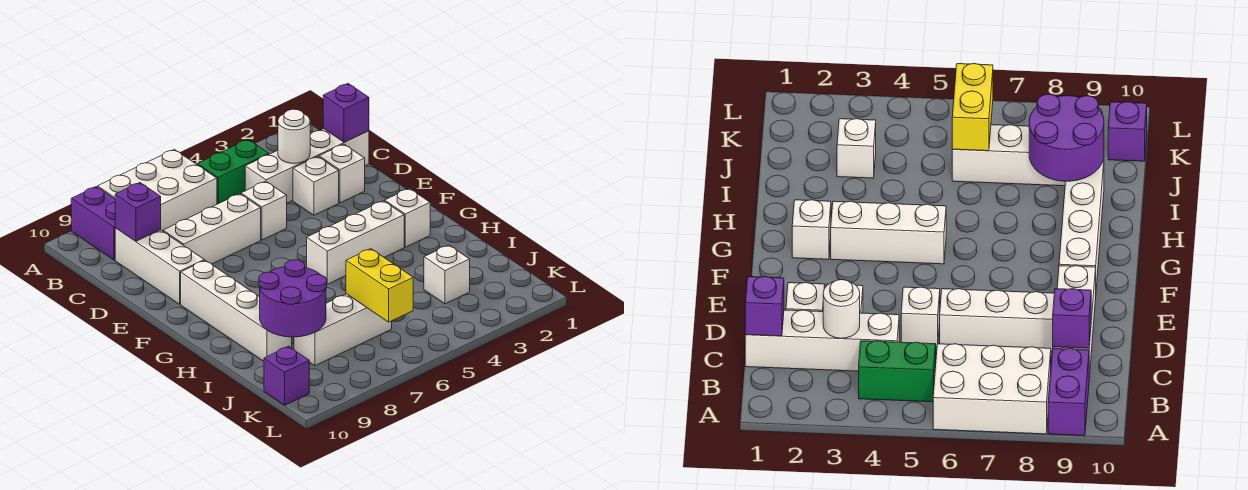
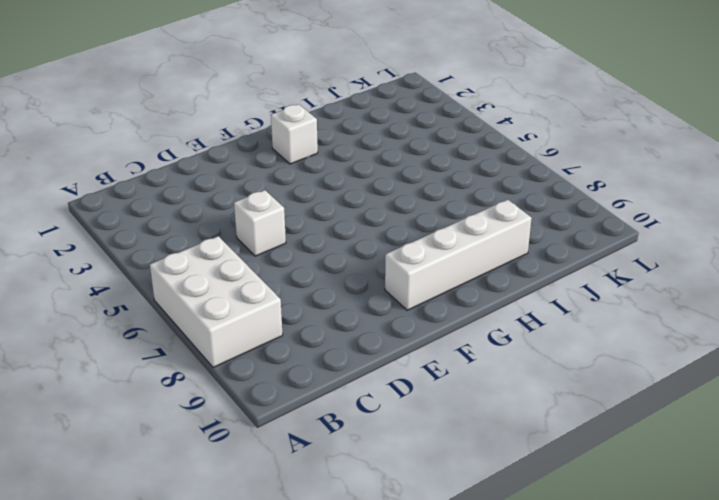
none -> purple 1x2 brick [71,187,115,260]
none -> green 1x2 brick [197,140,269,204]
none -> white 1x4 brick [245,129,369,203]

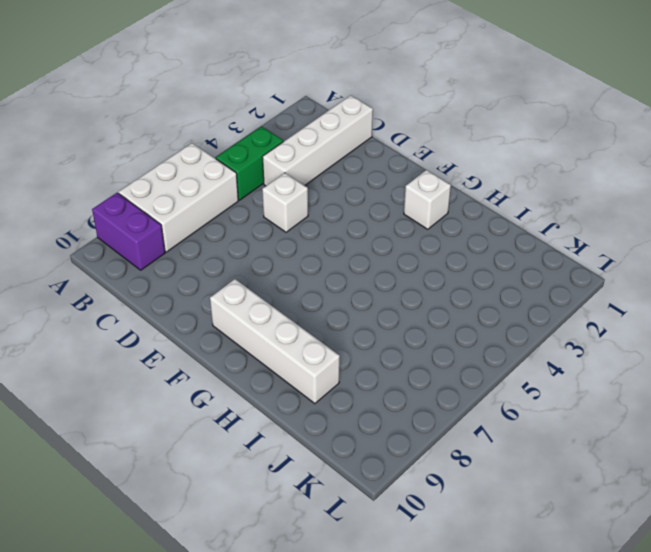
none -> white 1x3 brick [115,228,204,304]
none -> white 1x1 brick [319,144,365,203]
none -> white 1x1 brick [293,157,339,215]

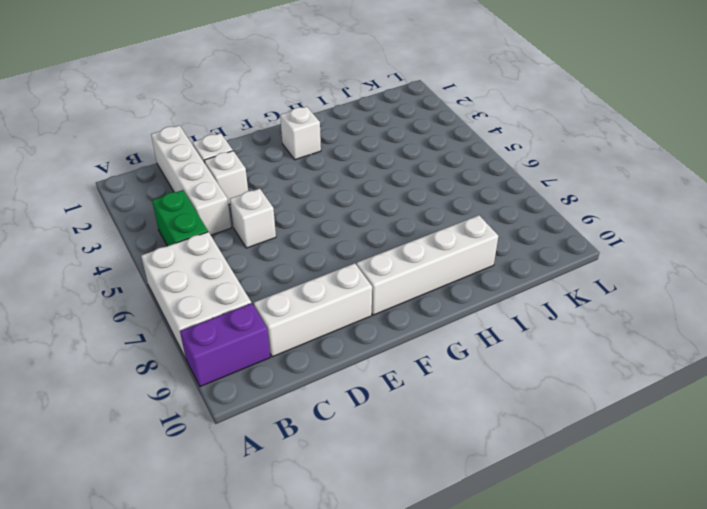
none -> white 1x3 brick [163,194,261,264]
none -> white 1x3 brick [307,201,404,284]
none -> white 1x1 brick [424,245,470,304]

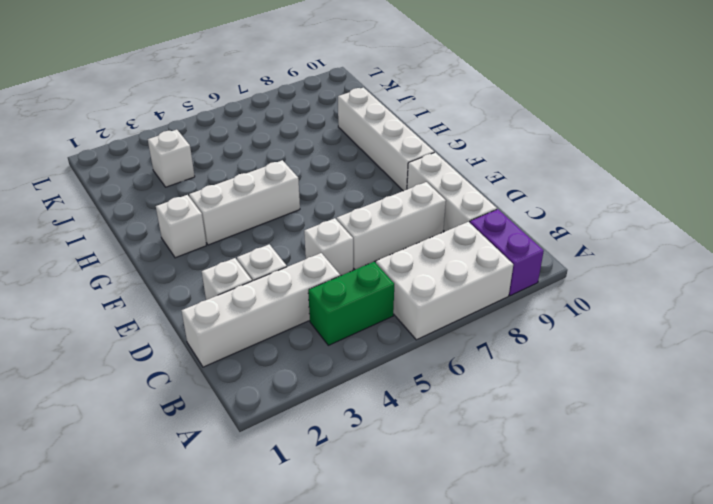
none -> white 1x3 brick [294,294,392,366]
none -> purple 1x1 brick [264,347,309,405]
none -> purple 1x1 brick [323,84,369,142]

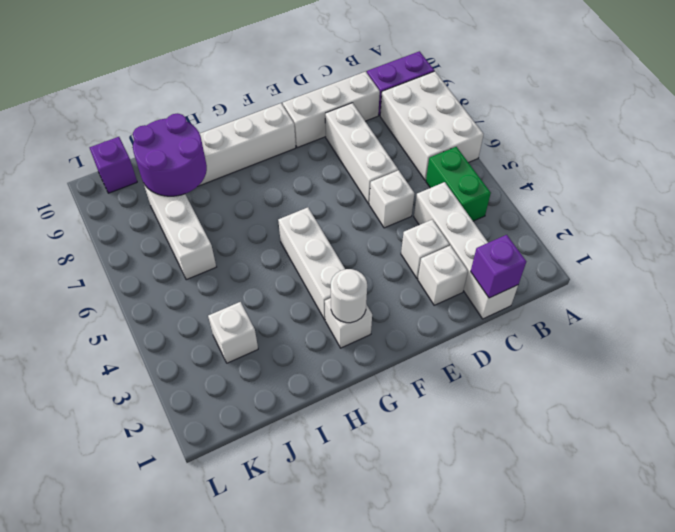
white 1x1 round brick [331,269,367,323] -> white 1x1 round brick moved to [278,109,310,163]
none -> purple 1x1 brick [115,183,161,241]
none -> yellow 1x2 brick [346,249,413,322]

